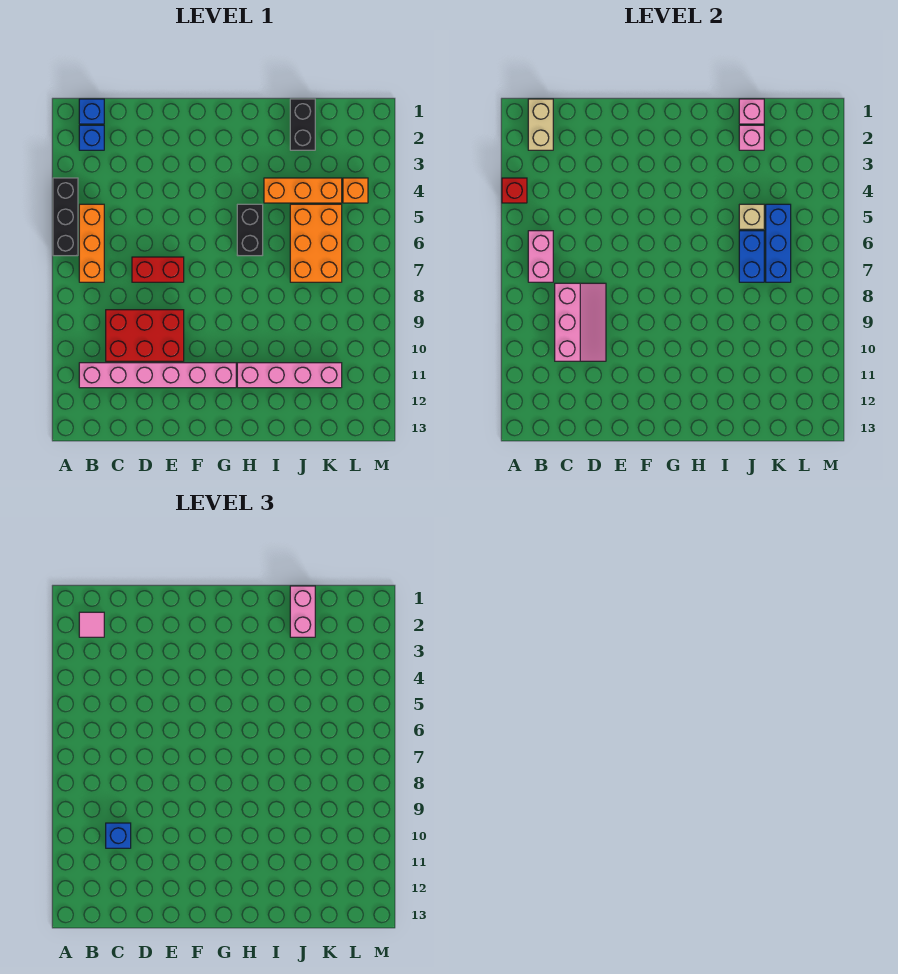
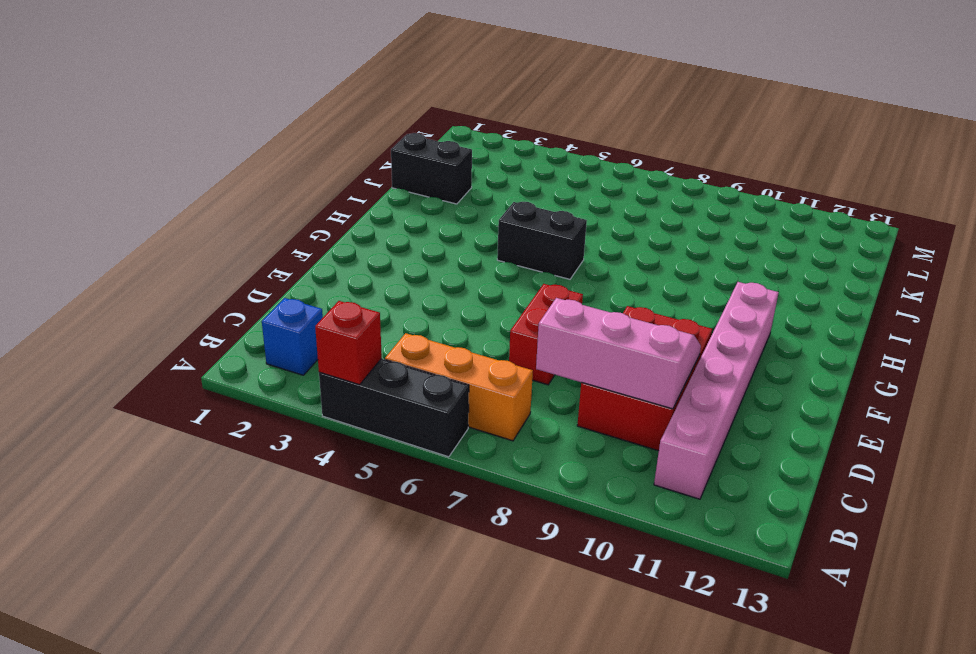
none -> blue 1x1 brick [79,99,104,124]
none -> pink 1x4 brick [237,363,342,388]
none -> orange 1x3 brick [264,178,342,203]

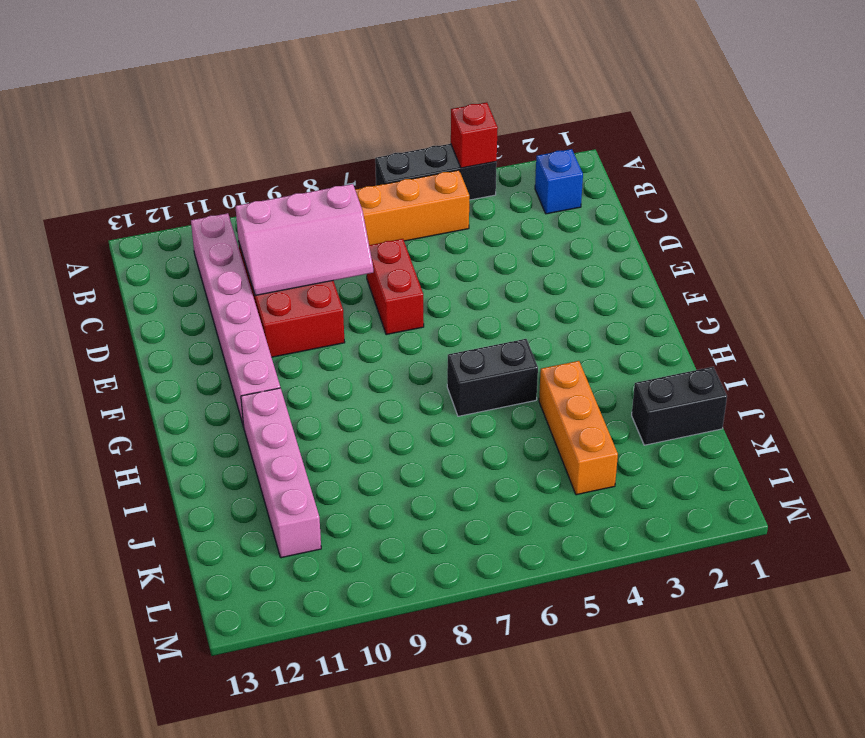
none -> blue 1x1 brick [79,99,104,124]
none -> orange 2x3 brick [290,204,342,282]
none -> orange 1x1 brick [343,178,368,203]

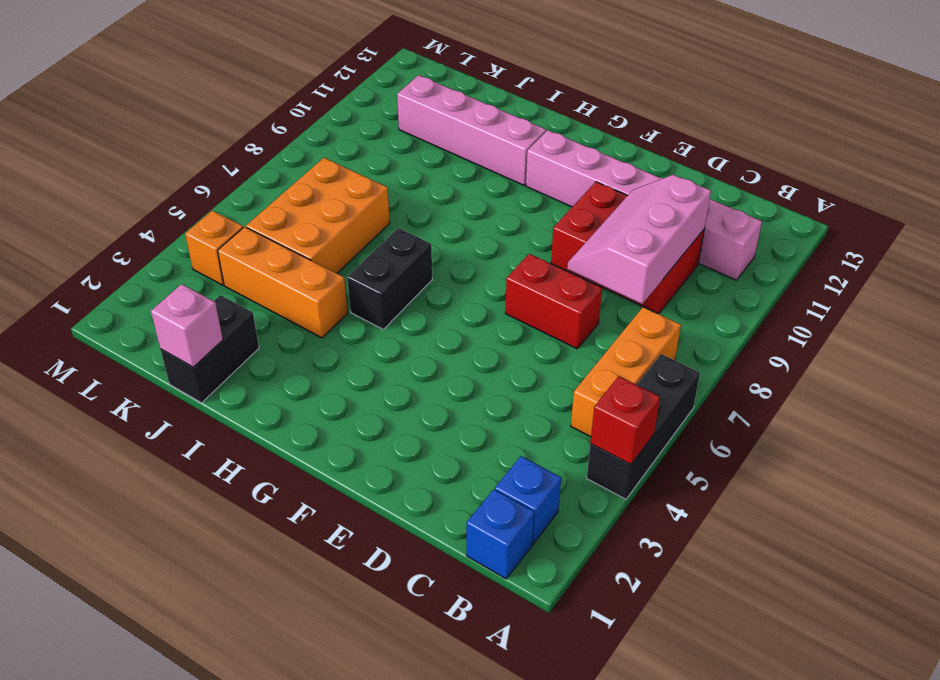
none -> tan 1x2 brick [528,99,553,150]
none -> pink 1x2 brick [528,231,553,282]
none -> pink 1x1 brick [739,125,764,150]

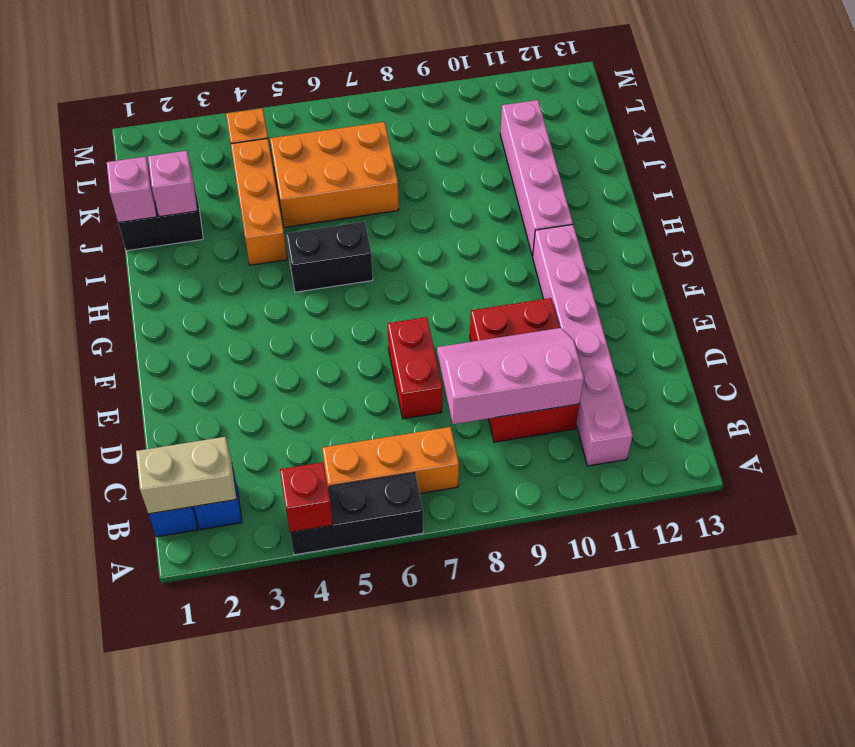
none -> pink 1x2 brick [528,231,553,282]
none -> tan 1x1 brick [739,204,764,229]
none -> blue 1x2 brick [739,231,764,282]

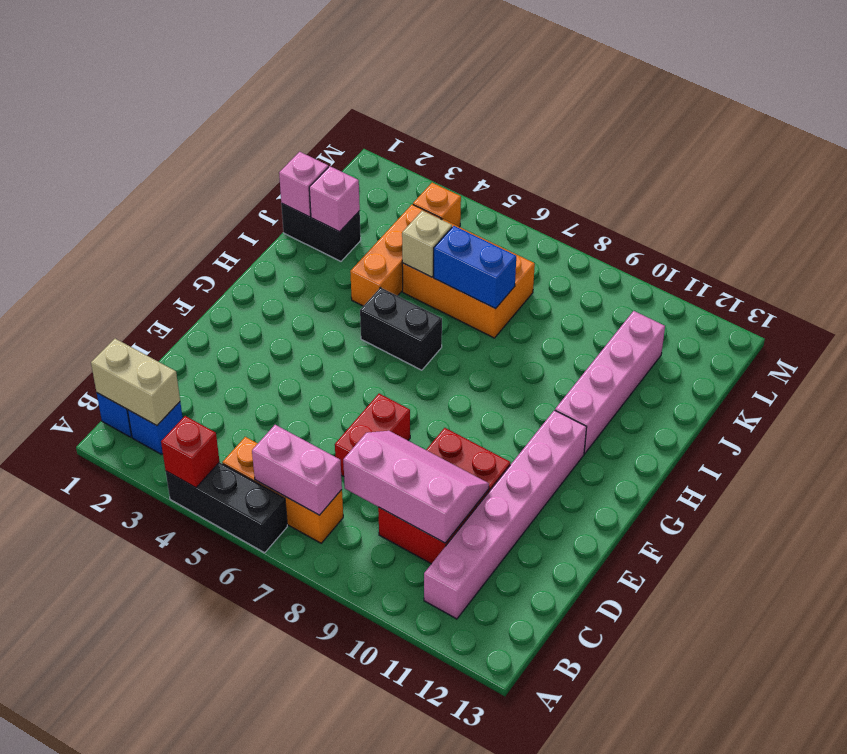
none -> blue 1x3 brick [766,204,791,282]
none -> pink 1x1 tile [79,612,104,637]
none -> blue 1x1 brick [106,823,131,848]

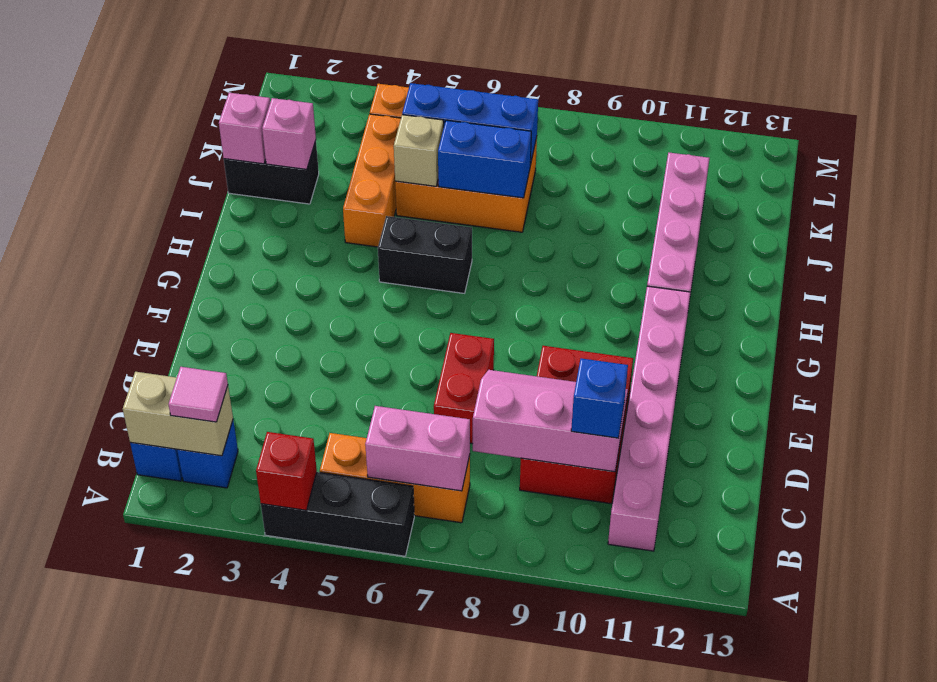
none -> pink 1x2 brick [290,586,315,637]

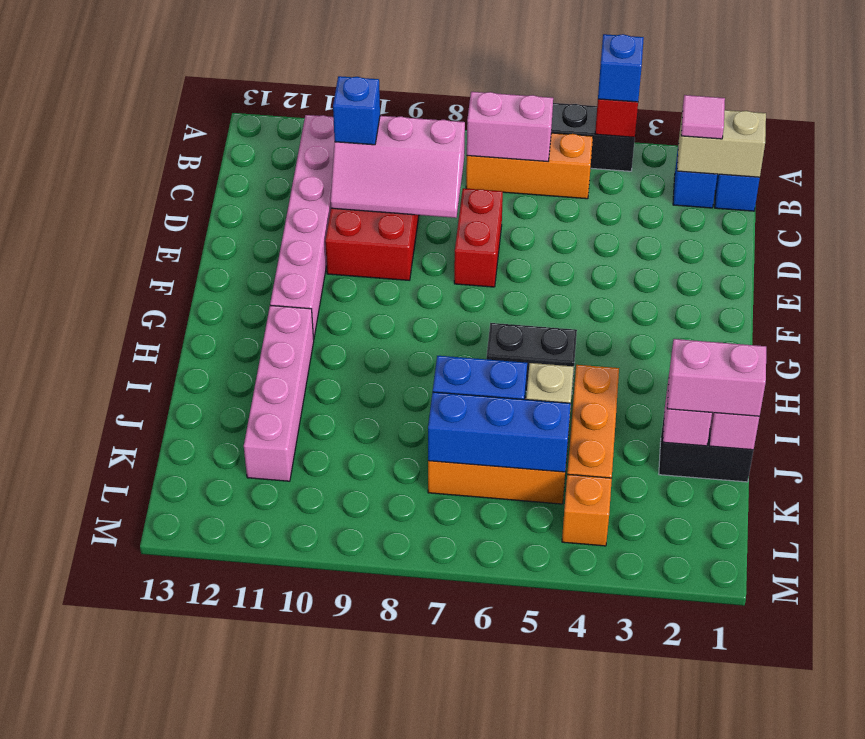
blue 1x1 brick [598,34,644,102] -> none

